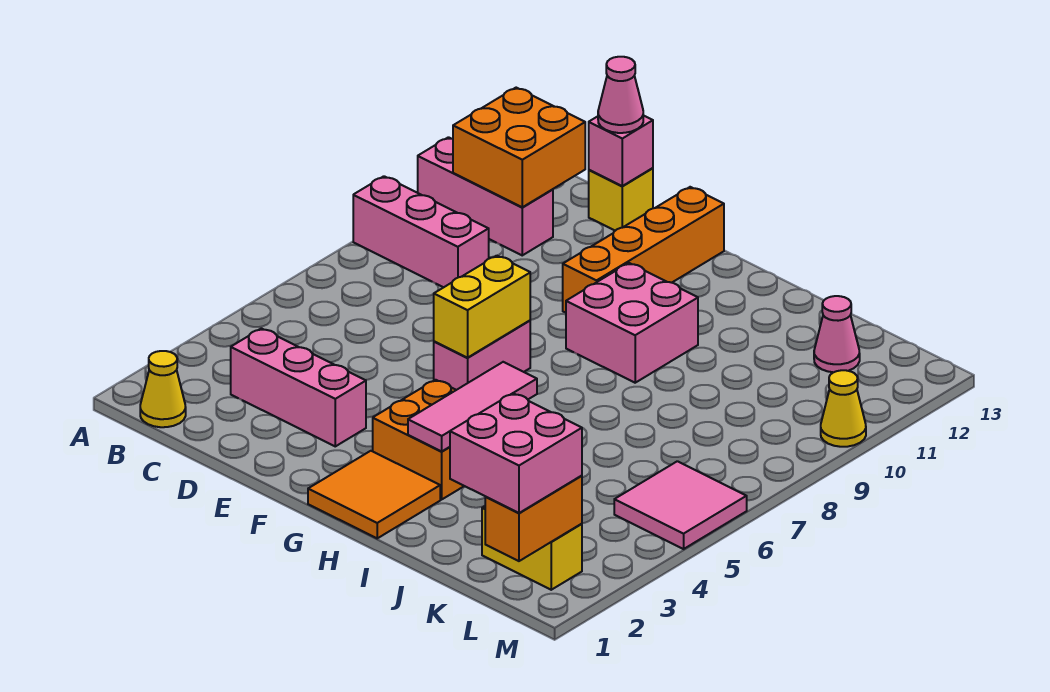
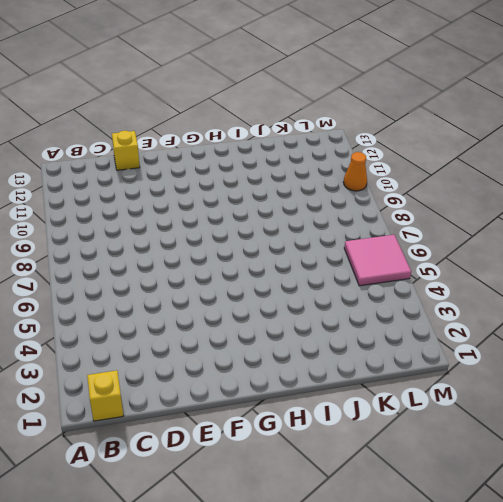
yellow 1x1 brick [87,370,123,421] -> yellow 1x1 cone [140,351,186,427]
orange 1x1 cone [343,152,367,191] -> yellow 1x1 cone [821,370,866,447]
none -> pink 1x3 brick [353,176,489,287]
none -> pink 1x3 brick [418,137,553,255]
none -> pink 1x3 brick [231,328,366,446]

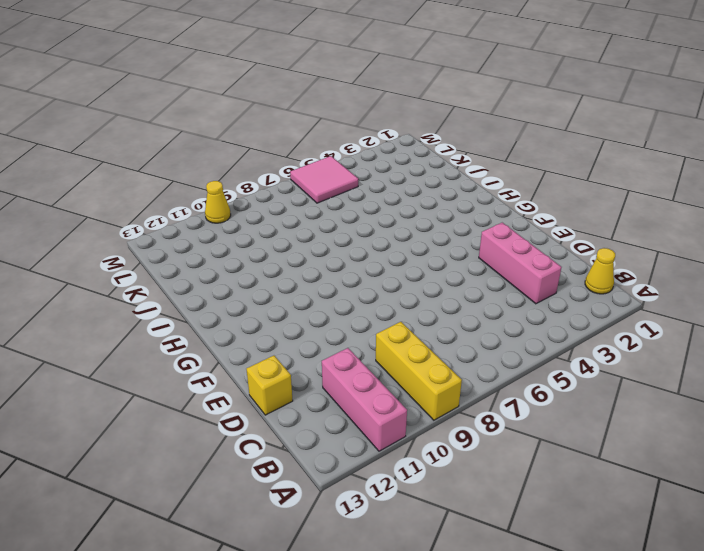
yellow 1x3 brick [376,322,462,420] -> pink 1x3 brick [353,176,489,287]
none -> pink 1x2 brick [434,321,530,390]
none -> orange 1x4 brick [563,187,724,313]
none -> orange 2x2 tile [308,451,440,538]

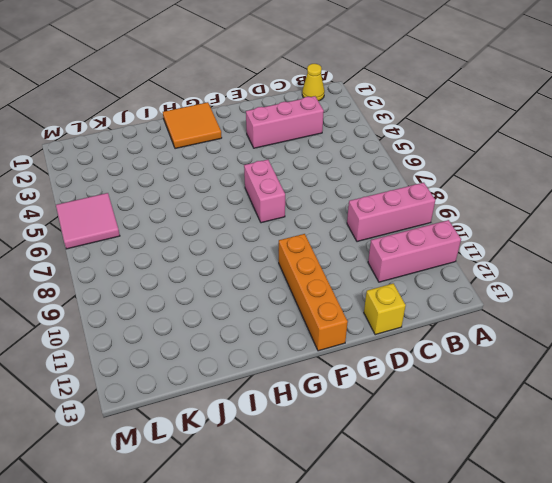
none -> orange 2x2 brick [373,380,464,499]
none -> pink 2x2 brick [566,263,698,383]
none -> yellow 1x2 brick [482,506,582,590]

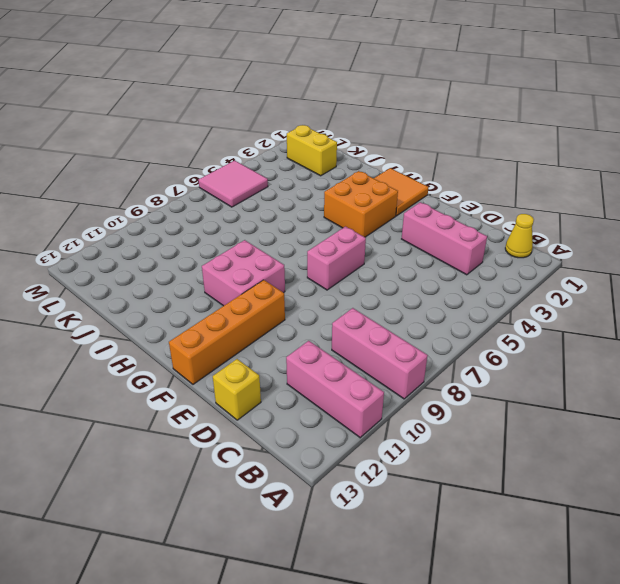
none -> pink 1x1 cone [814,296,860,372]
none -> yellow 1x1 cone [821,370,866,447]
none -> orange 2x2 brick [453,88,585,207]

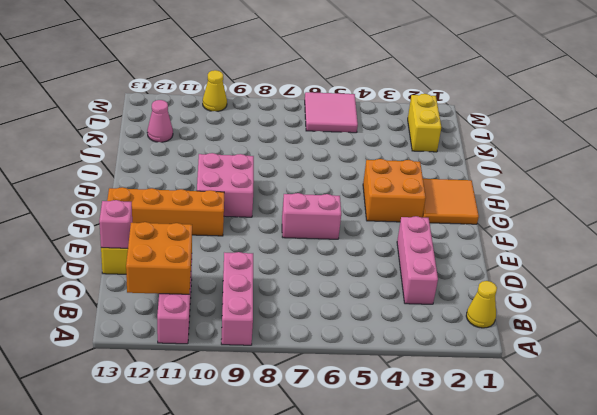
none -> yellow 1x2 brick [434,256,530,358]
none -> pink 1x3 tile [408,362,537,451]
none -> orange 1x2 brick [485,476,582,561]

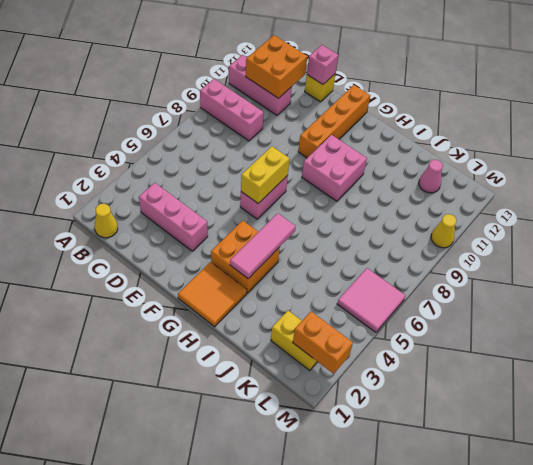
orange 1x2 brick [293,312,353,374] -> orange 1x2 brick turned to [485,476,582,561]
none -> pink 1x1 cone [598,57,643,133]
none -> pink 2x2 brick [450,393,582,513]

